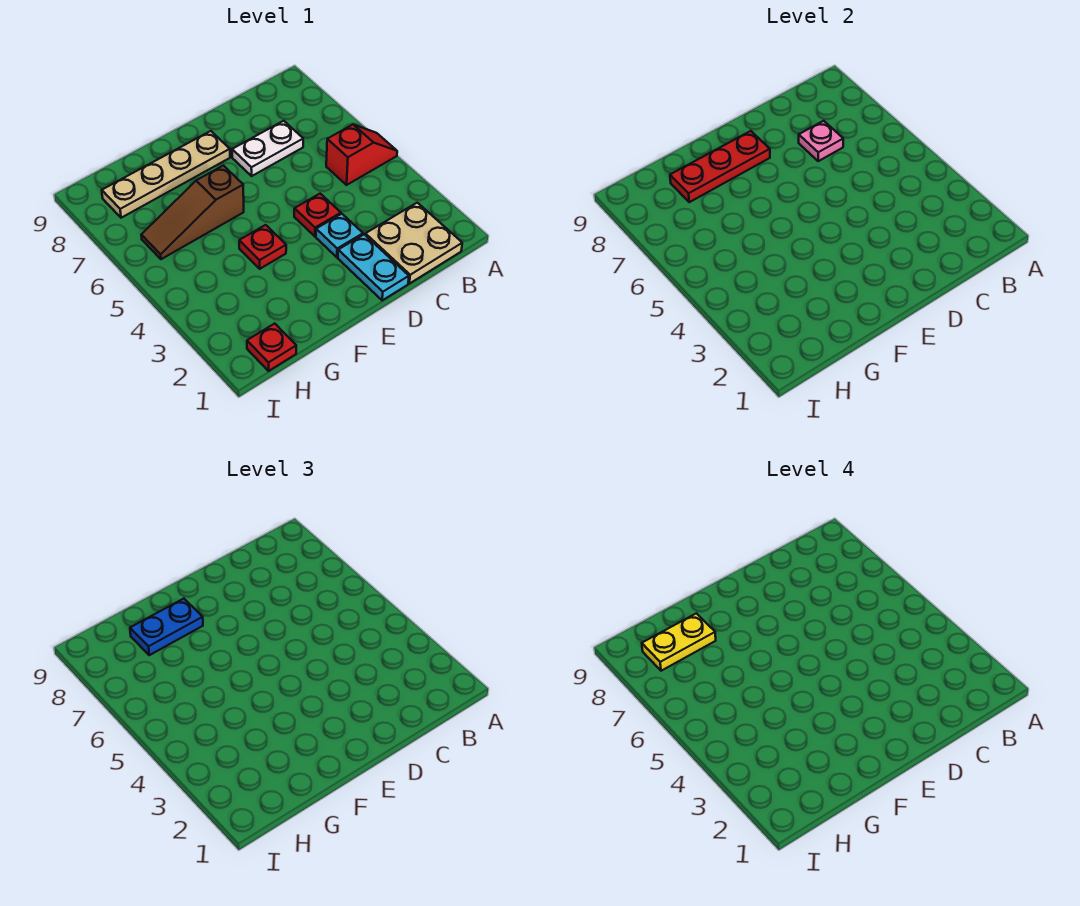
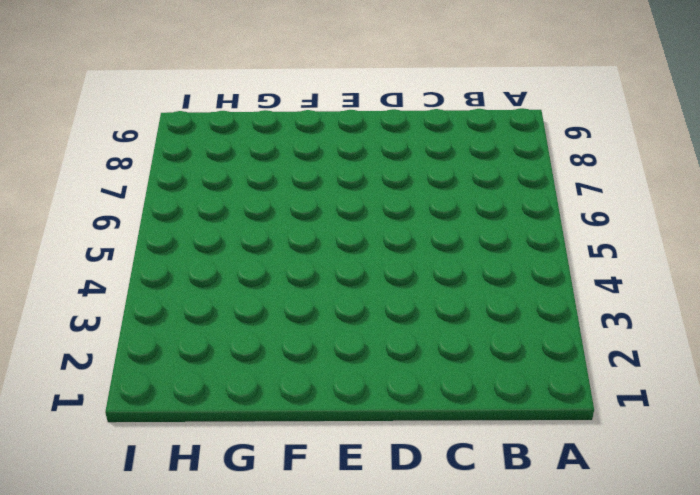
none -> red 1x2 slope [326,125,397,185]
none -> tan 2x2 plate [365,203,462,284]
none -> white 1x2 plate [232,121,303,176]

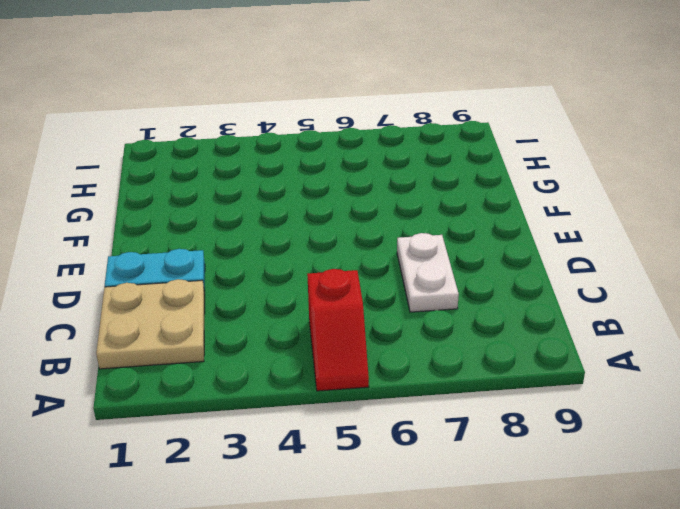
none -> cyan 1x1 plate [316,214,363,257]
none -> red 1x1 plate [294,194,341,236]
none -> tan 1x4 plate [102,131,230,218]

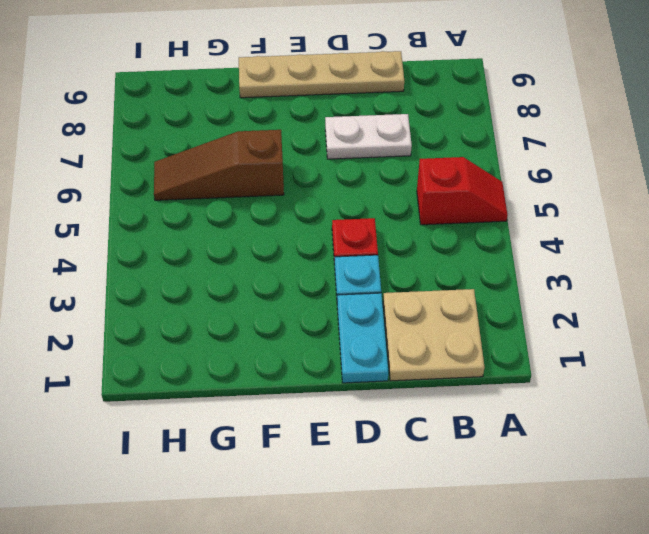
tan 1x4 plate [239,51,404,98] -> tan 1x4 plate moved to [102,131,230,218]
none -> red 1x1 plate [239,225,286,269]
none -> red 1x1 plate [247,324,296,371]
none -> pink 1x1 plate [799,121,843,161]

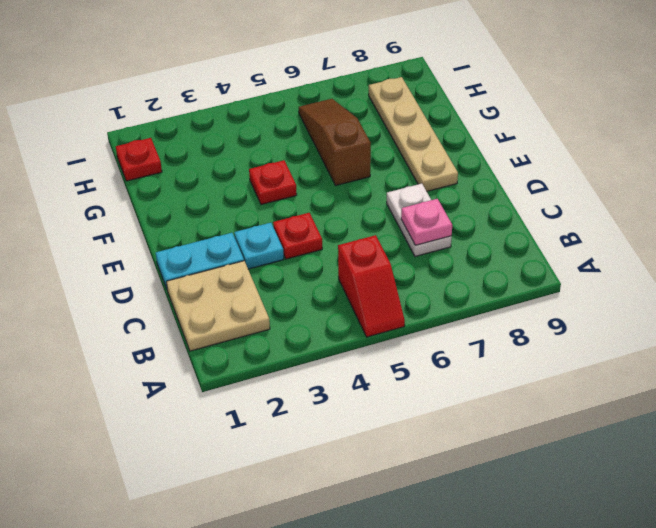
none -> red 1x3 plate [670,131,770,202]
none -> blue 1x2 plate [130,599,203,655]
none -> yellow 1x2 plate [642,613,716,671]

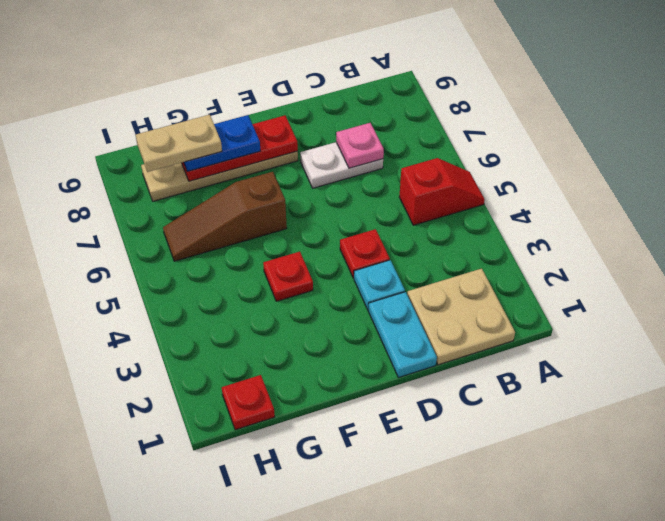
tan 1x2 plate [136,115,222,172] -> yellow 1x2 plate [642,613,716,671]

